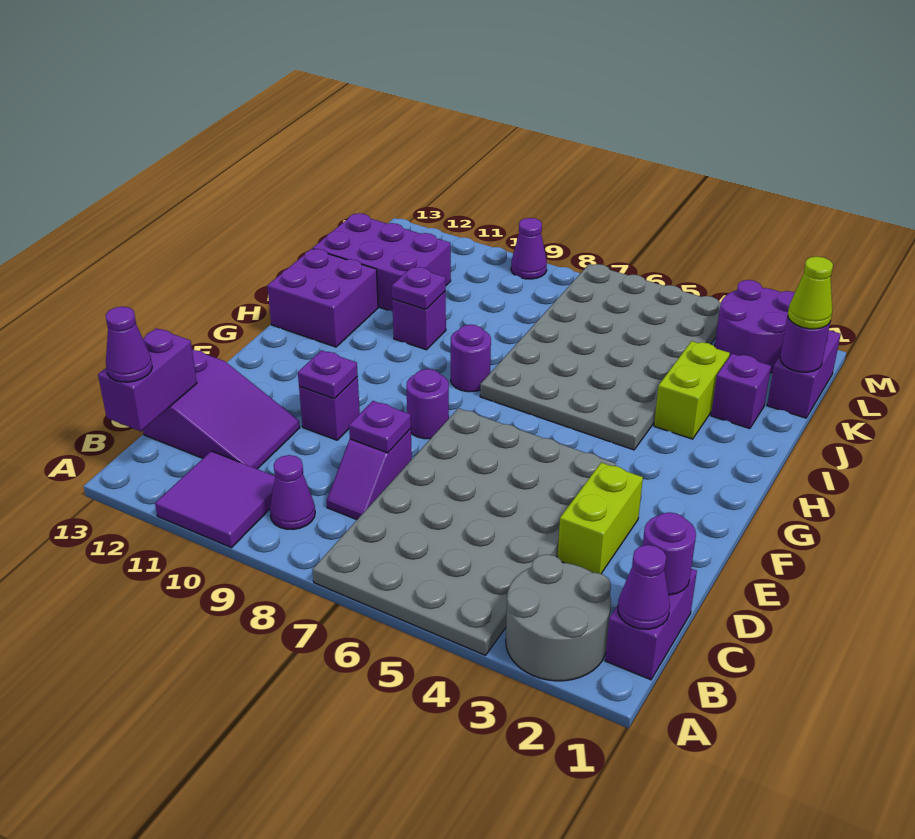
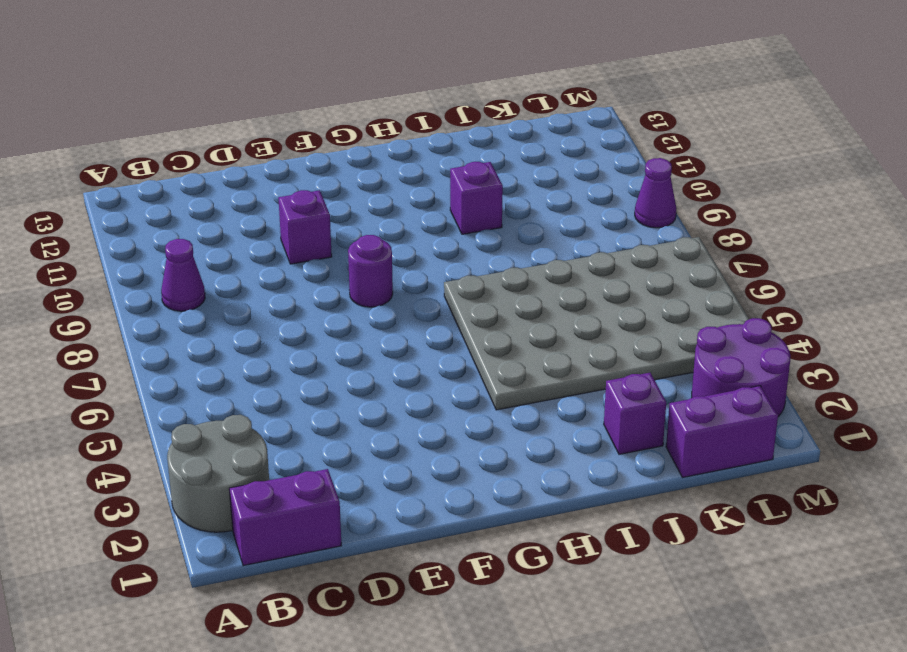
none -> grey 4x6 plate [312,408,616,655]
none -> purple 2x2 tile [155,451,275,548]
none -> purple 1x2 slope [327,429,412,520]

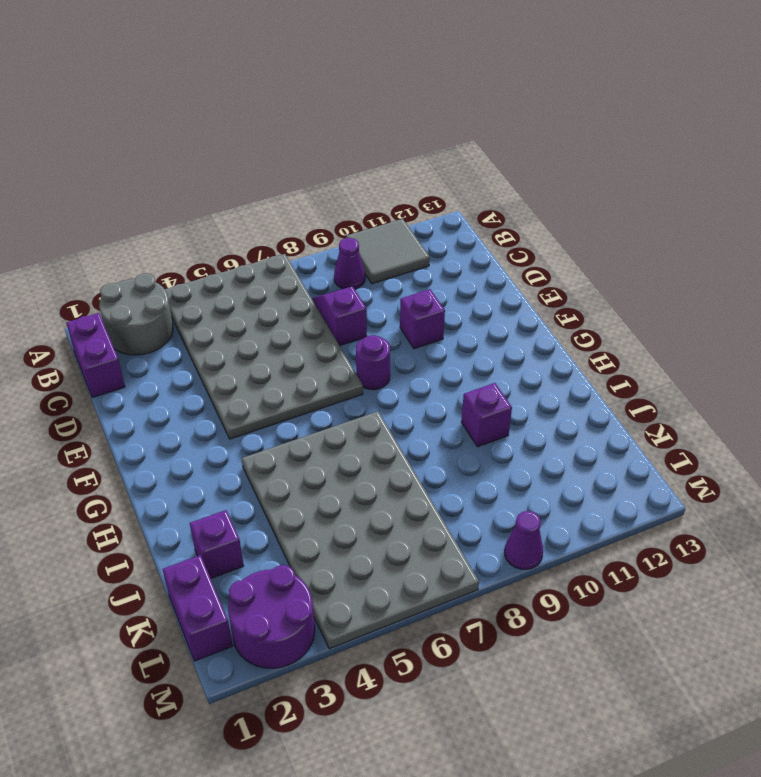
grey 2x2 tile [346,219,430,284] -> purple 2x2 tile [155,451,275,548]
none -> purple 2x3 slope [143,349,300,469]
none -> lime 1x2 brick [557,463,643,574]
none -> purple 1x1 round brick [451,324,491,392]

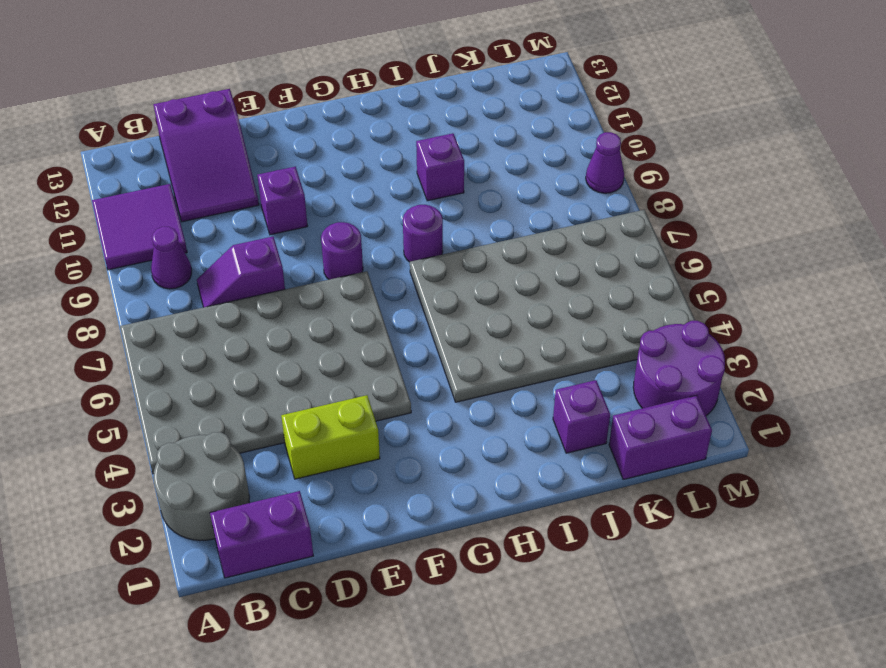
none -> purple 2x2 brick [267,249,378,347]
none -> lime 1x2 brick [654,341,730,439]
none -> purple 2x3 brick [313,213,451,311]

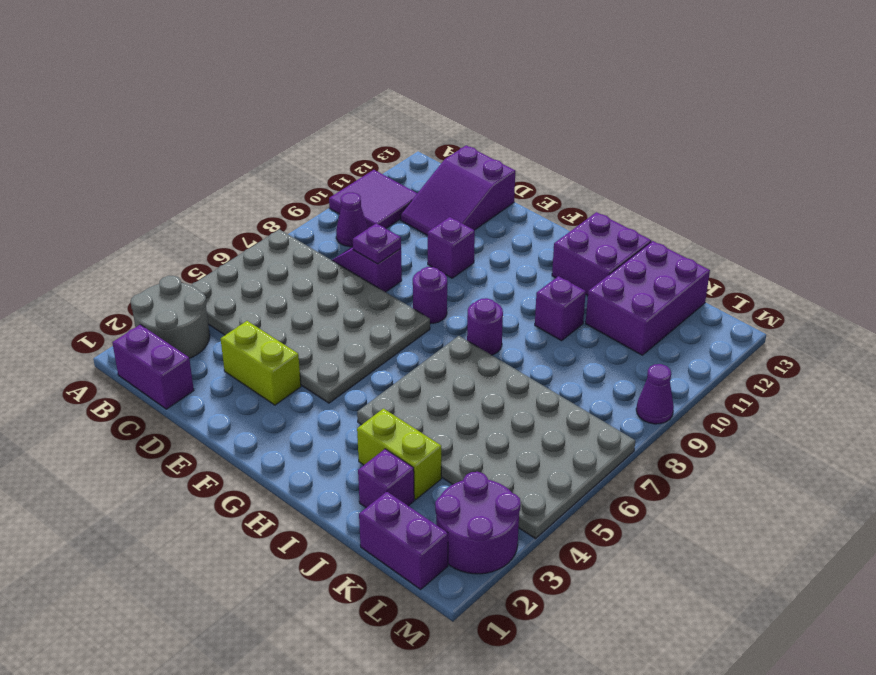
none -> purple 1x1 cone [618,545,670,629]
none -> purple 1x2 brick [98,328,197,431]
none -> purple 1x1 round brick [643,512,696,595]

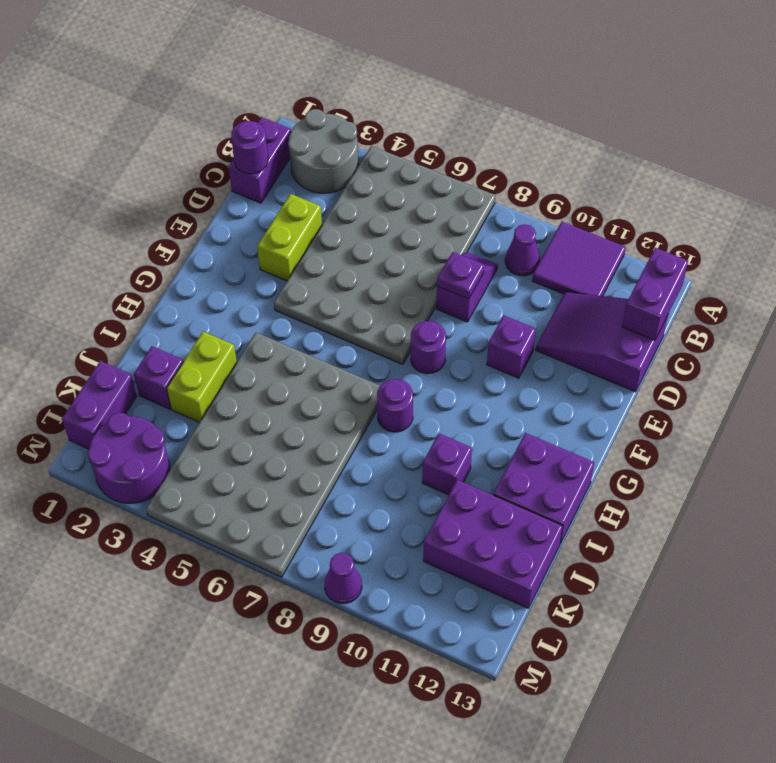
none -> purple 1x1 cone [618,545,670,629]
none -> purple 1x1 plate [298,350,358,399]
none -> purple 1x1 plate [392,267,446,309]

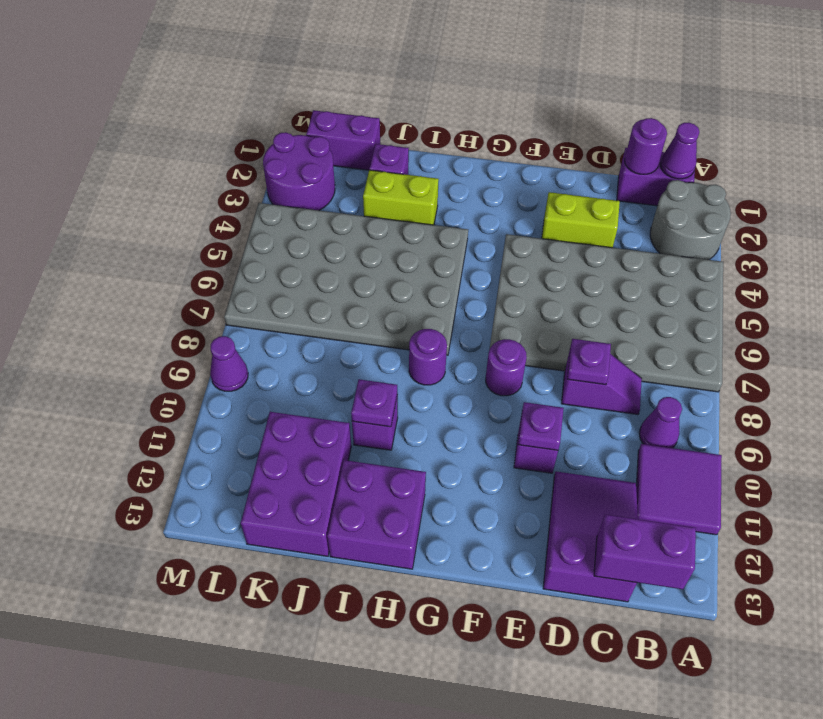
none -> purple 1x1 round brick [780,316,830,372]
none -> purple 1x1 cone [106,307,152,382]
none -> lime 1x1 cone [788,256,833,329]

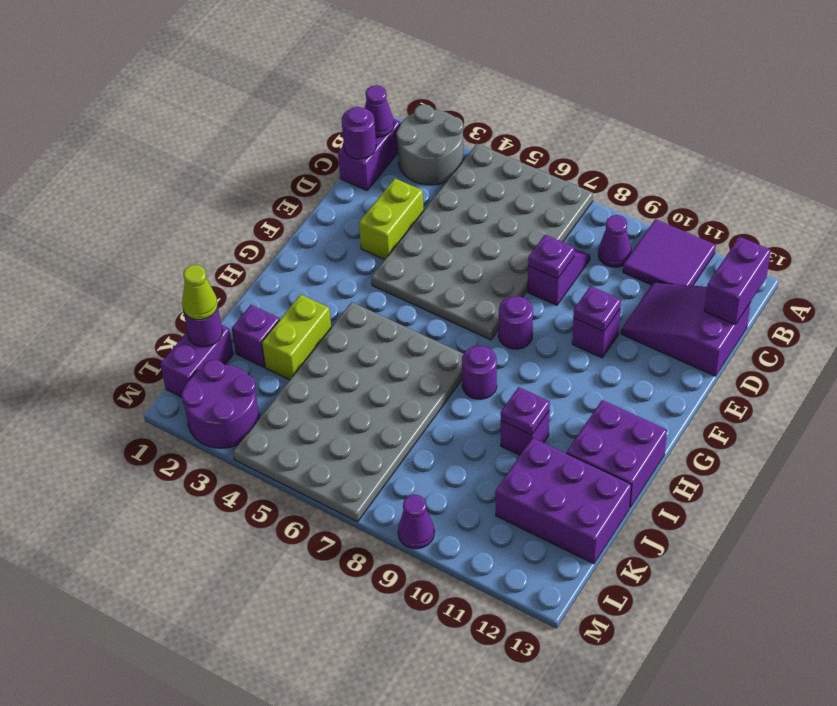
none -> purple 1x1 cone [106,307,152,382]

